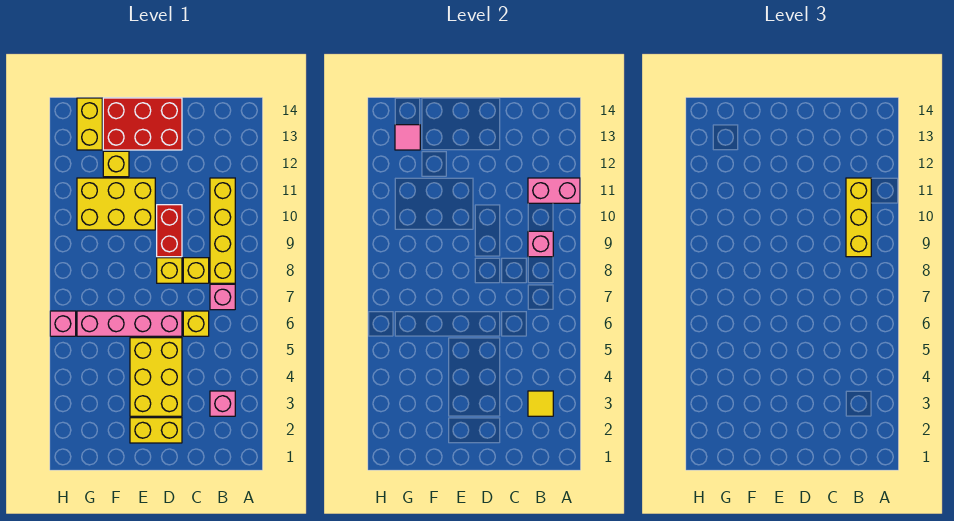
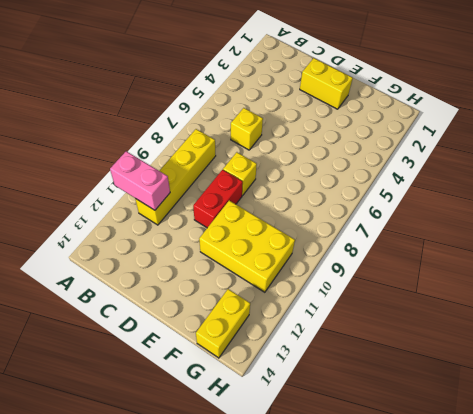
none -> pink 1x1 brick [210,391,235,416]
none -> pink 1x1 brick [210,284,235,310]
none -> yellow 1x1 brick [183,258,209,283]

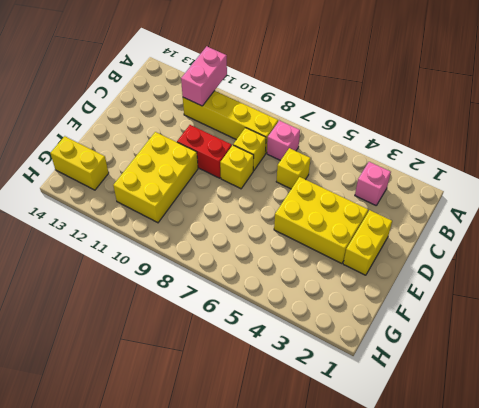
none -> pink 1x4 brick [77,311,182,336]
none -> red 2x3 brick [103,98,182,150]
none -> yellow 1x1 brick [103,151,129,177]

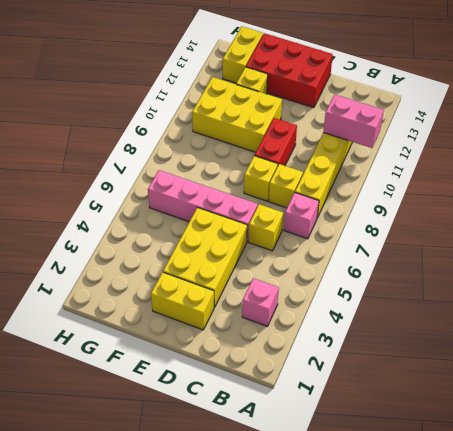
none -> pink 1x1 brick [50,311,76,336]
none -> yellow 1x1 tile [528,391,553,416]
none -> pink 1x1 brick [528,231,553,257]

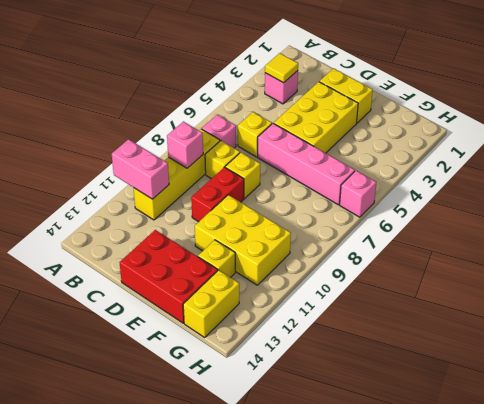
none -> pink 1x1 tile [395,125,420,150]
none -> yellow 1x3 brick [846,178,871,257]

